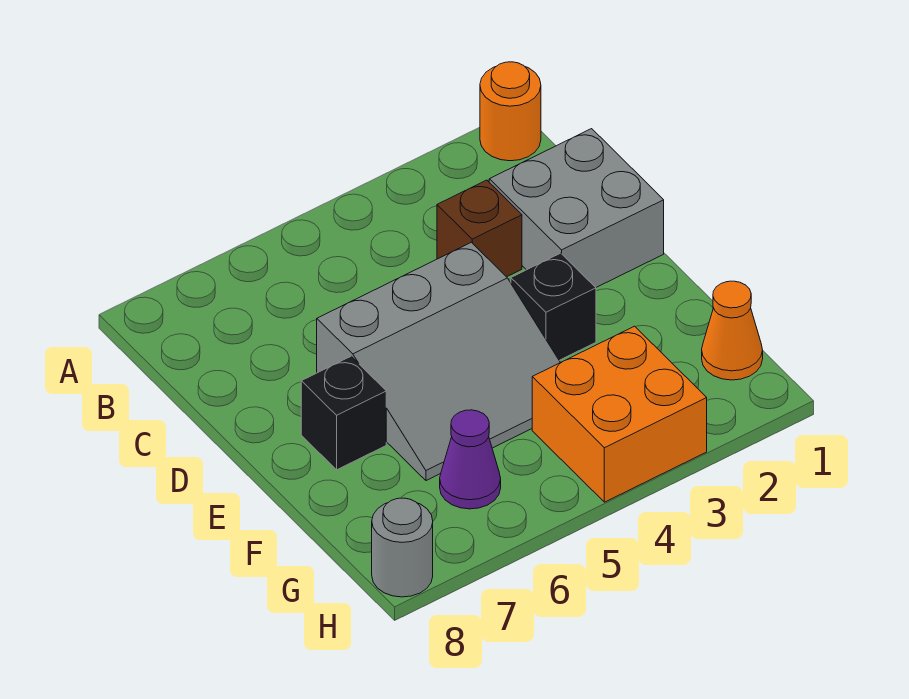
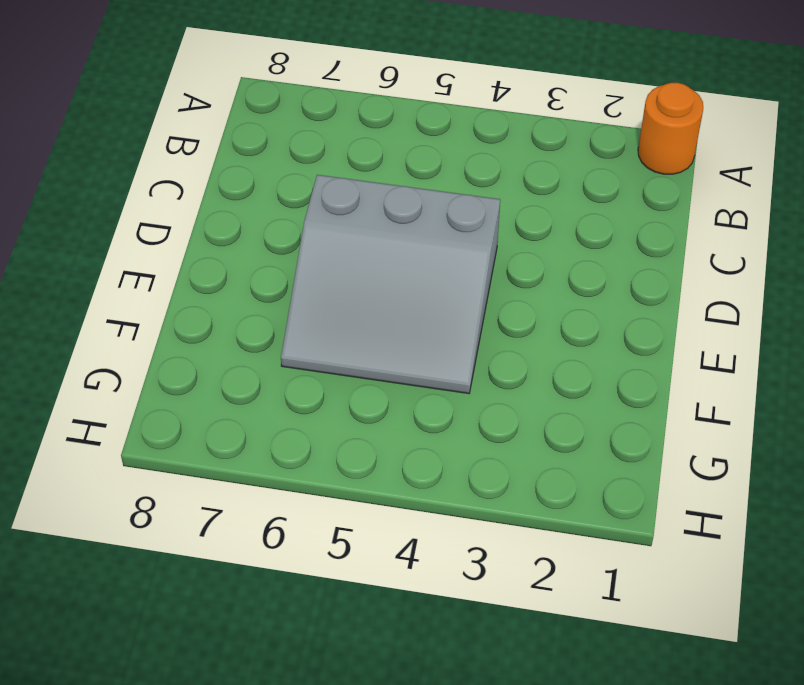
none -> grey 2x2 brick [489,129,664,287]
none -> brown 1x1 brick [437,180,522,277]

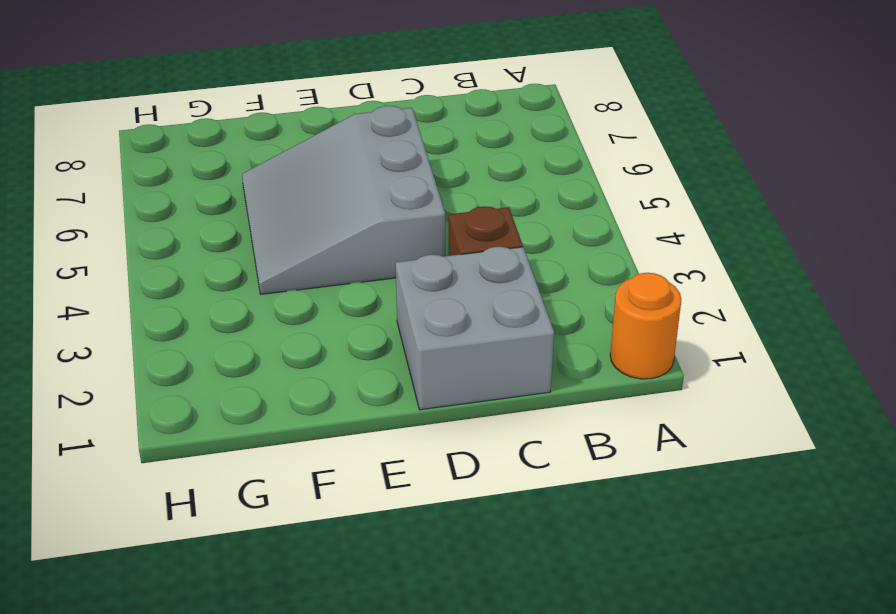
none -> black 1x1 brick [511,253,596,360]
none -> black 1x1 brick [301,356,386,470]

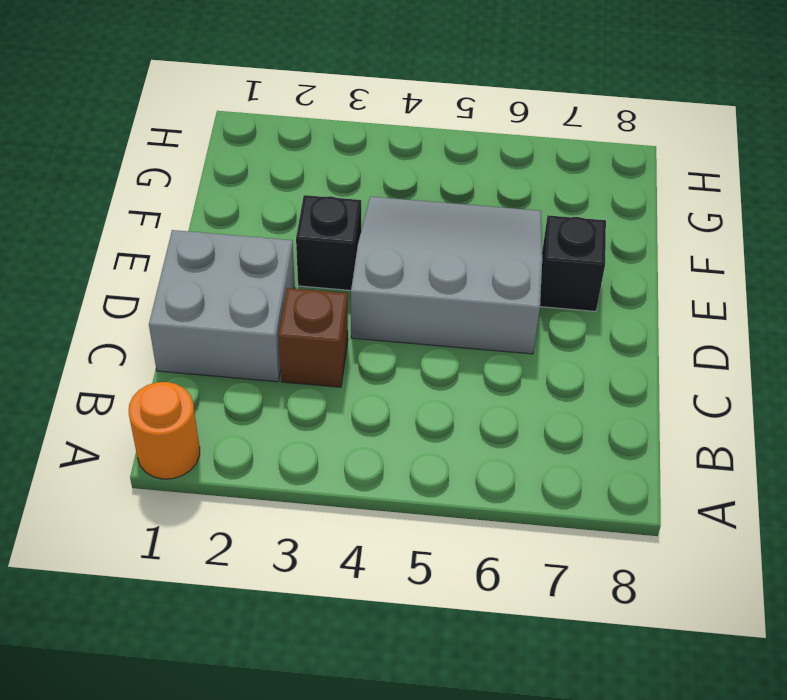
none -> orange 1x1 cone [702,281,763,380]
none -> orange 2x2 brick [532,326,707,502]

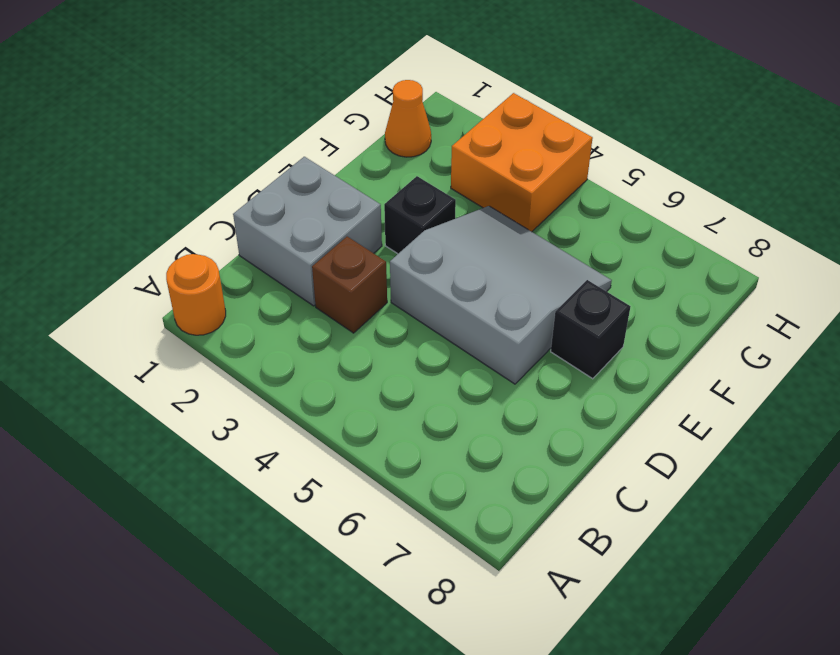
none -> purple 1x1 cone [440,410,501,509]
none -> grey 1x1 round brick [372,498,433,597]

